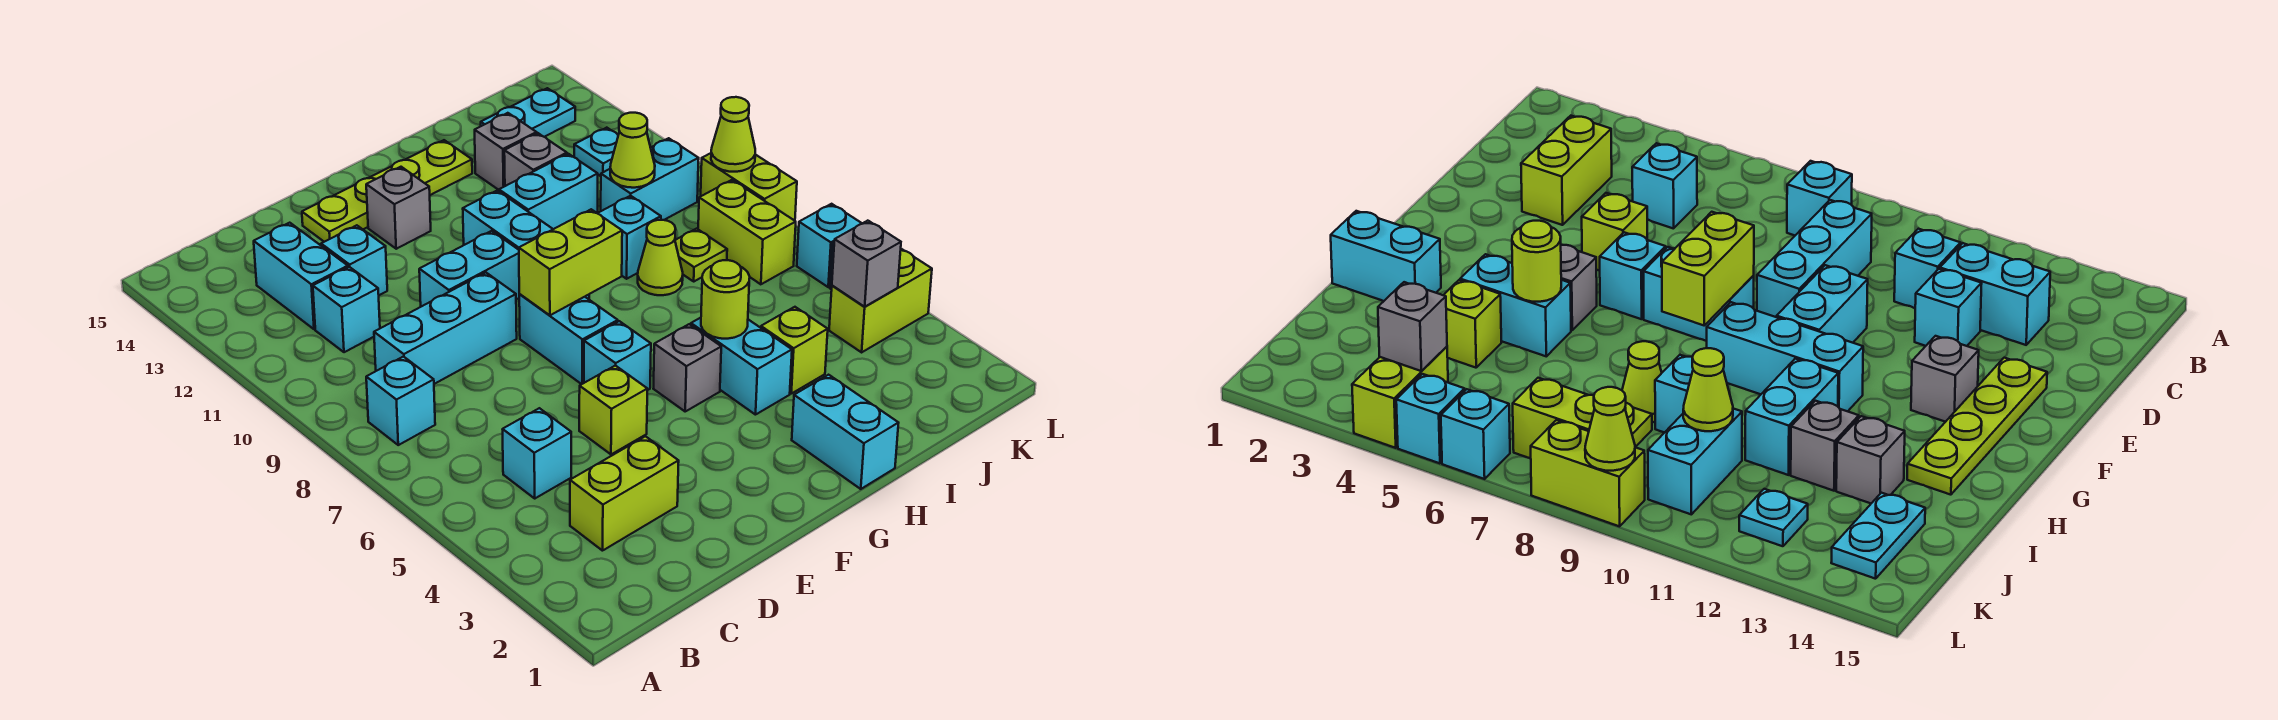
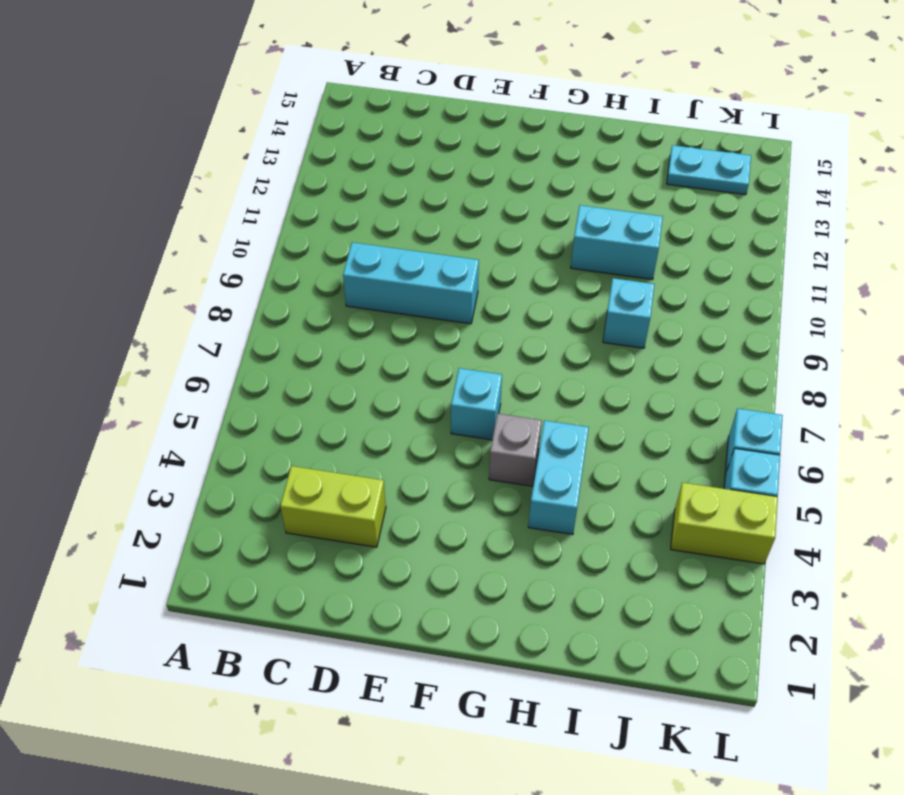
none -> cyan 1x1 brick [366,357,435,445]
none -> cyan 1x1 brick [503,408,571,498]
none -> cyan 1x1 brick [313,267,380,352]
none -> cyan 1x2 brick [254,223,348,329]

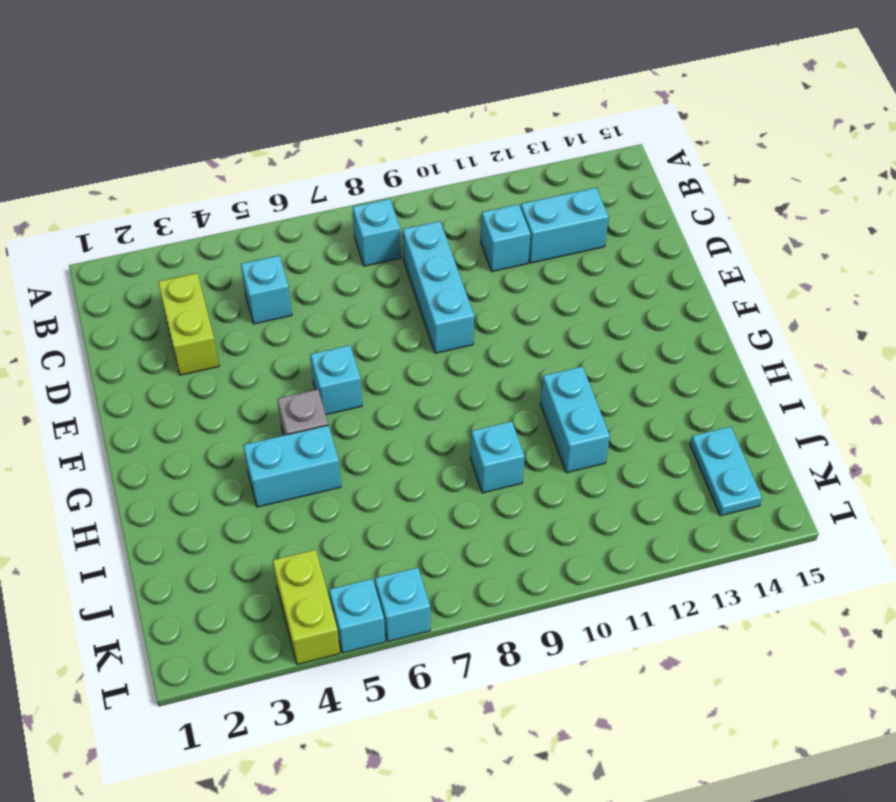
none -> cyan 1x1 brick [321,225,387,295]
none -> lime 1x1 brick [579,366,647,454]
none -> cyan 1x2 brick [419,231,519,307]
none -> lime 1x4 plate [302,140,472,242]

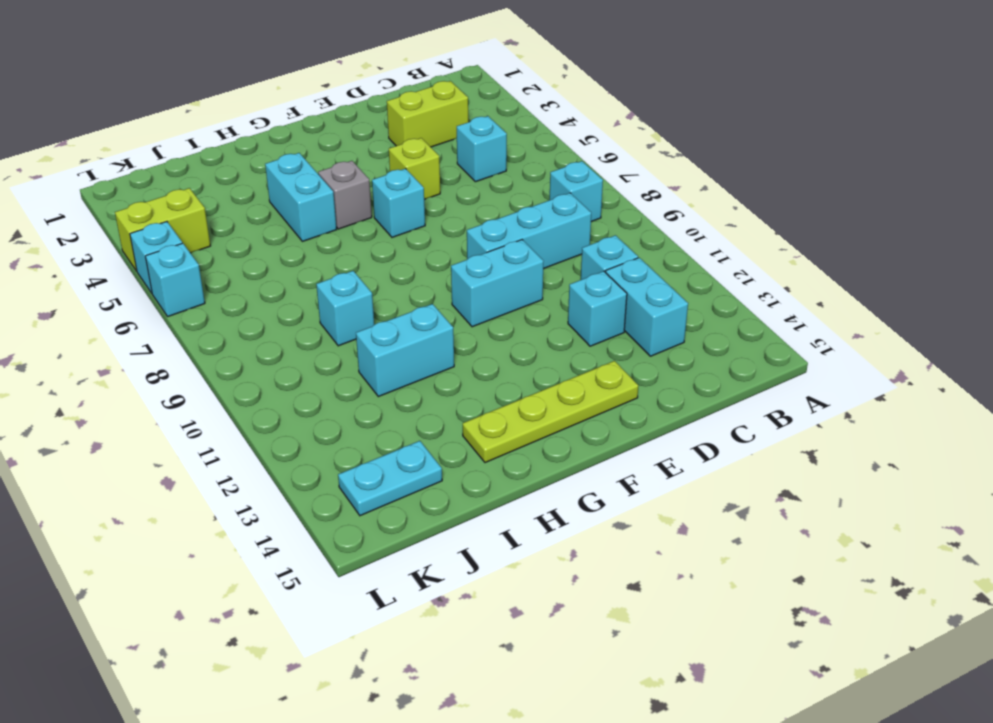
none -> cyan 1x2 brick [519,294,618,384]
none -> grey 1x1 brick [366,167,431,249]
none -> cyan 1x3 brick [463,190,589,299]
none -> cyan 1x2 brick [792,375,898,489]

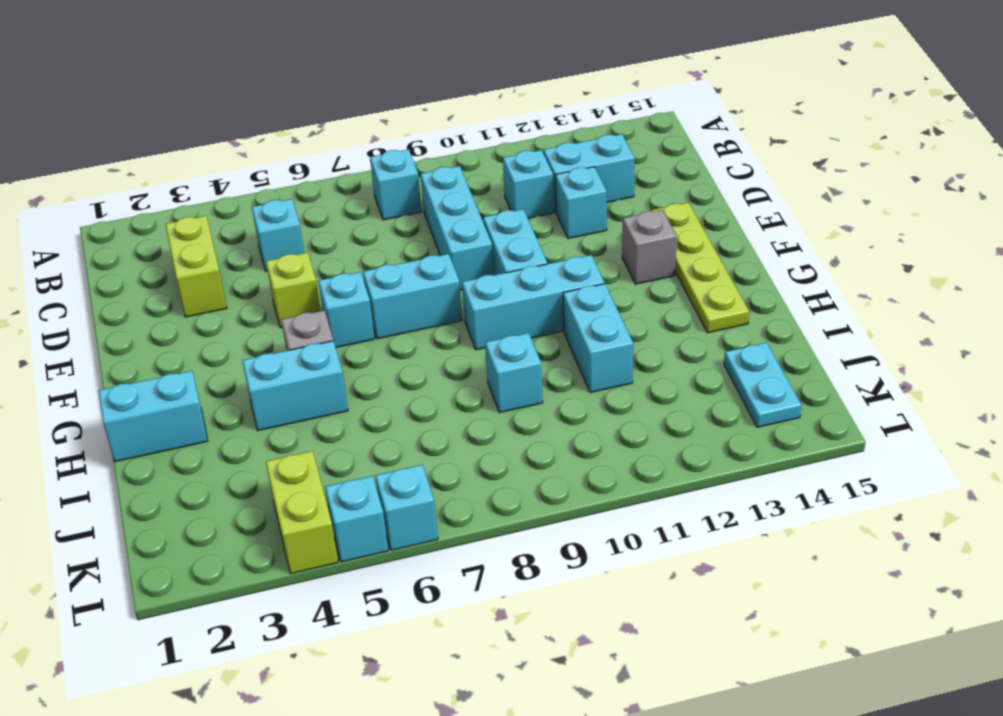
none -> lime 1x1 brick [761,307,828,394]
none -> lime 1x1 cone [638,220,683,295]
none -> grey 1x1 brick [504,133,567,186]
none -> grey 1x1 brick [475,113,537,190]

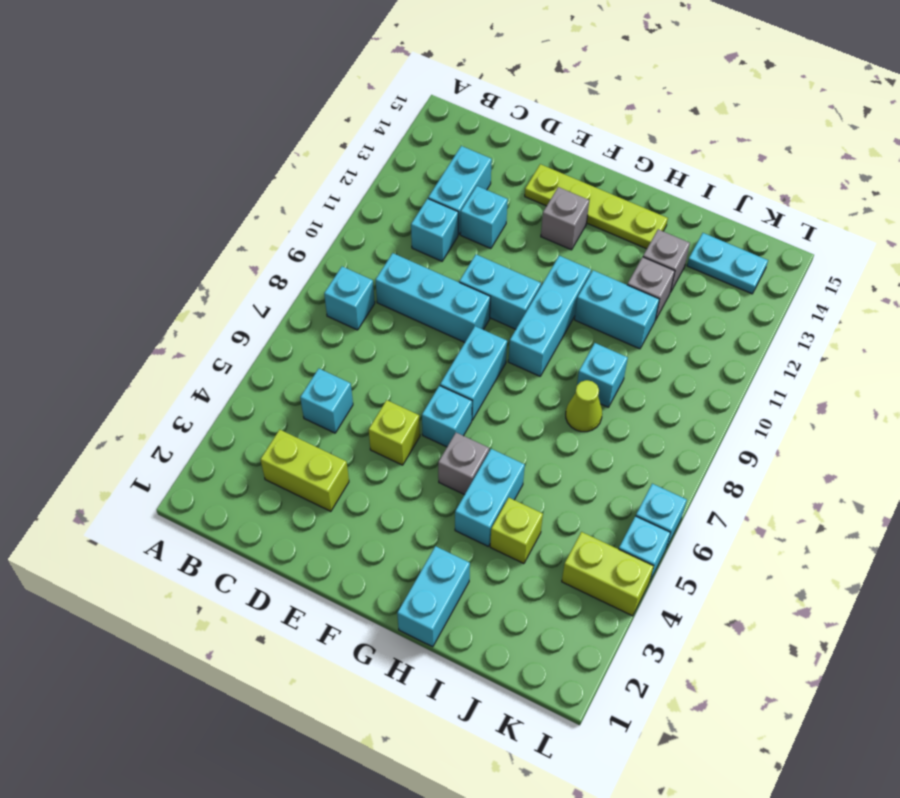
none -> lime 1x1 plate [675,229,727,281]
none -> cyan 1x2 brick [601,138,699,220]
none -> lime 1x2 brick [698,180,796,284]
none -> cyan 1x1 plate [574,128,618,176]

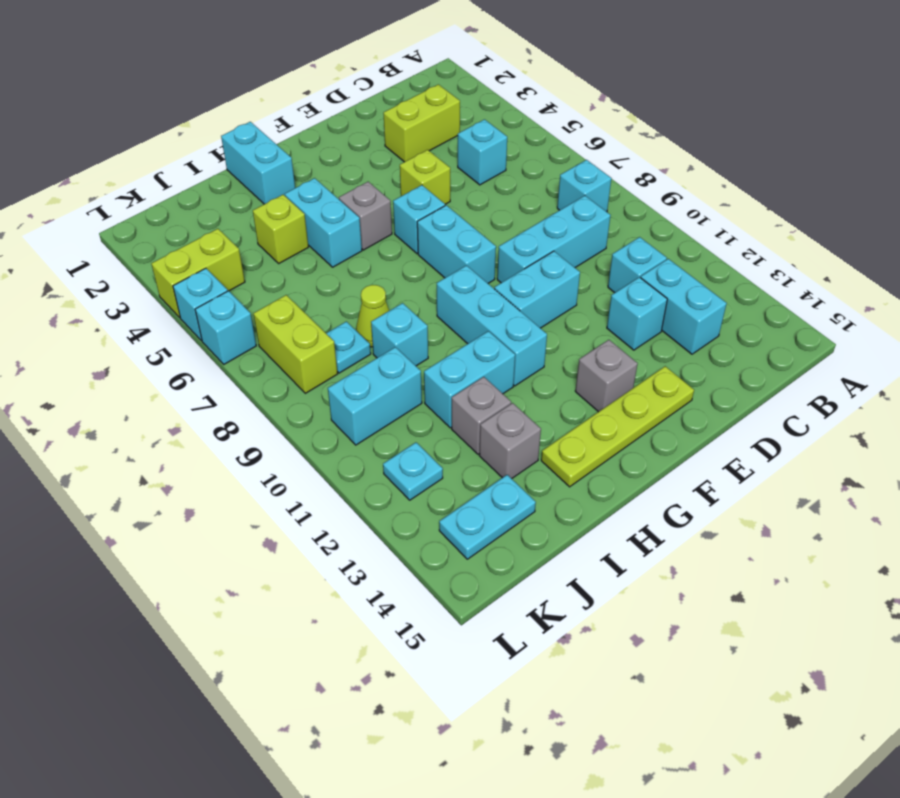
cyan 1x1 plate [326,322,371,373] -> lime 1x1 plate [675,229,727,281]
none -> lime 1x2 brick [701,153,797,221]
none -> lime 1x2 brick [519,209,622,315]
none -> lime 1x1 round brick [701,260,750,339]
none -> lime 1x1 cone [610,113,655,188]

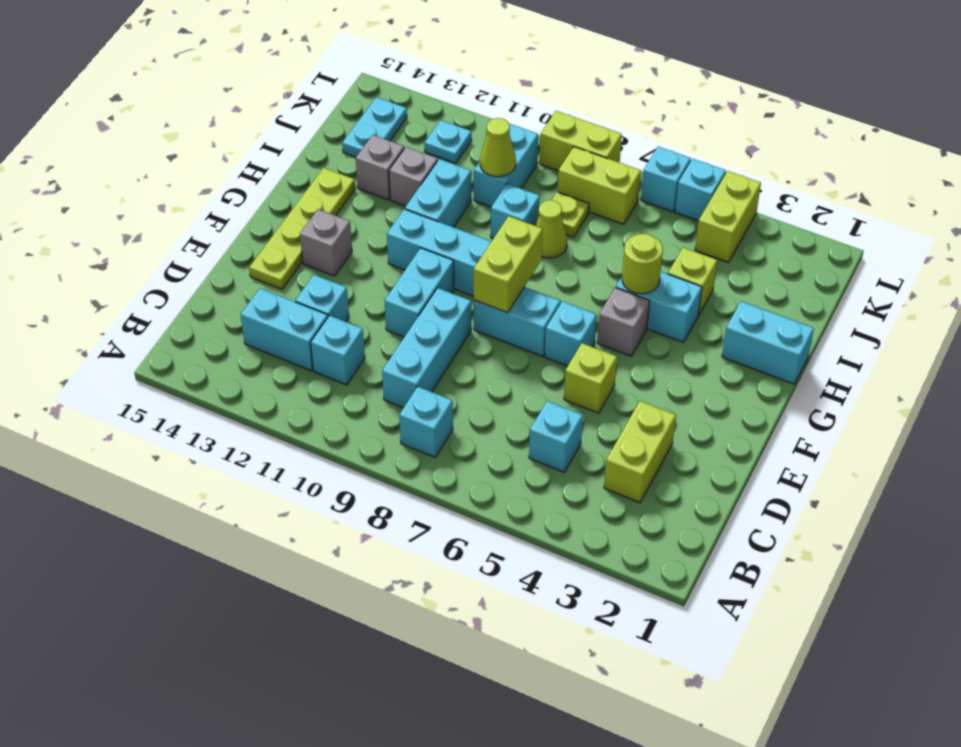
none -> grey 1x1 brick [832,221,901,307]
none -> lime 1x1 cone [711,97,755,172]

